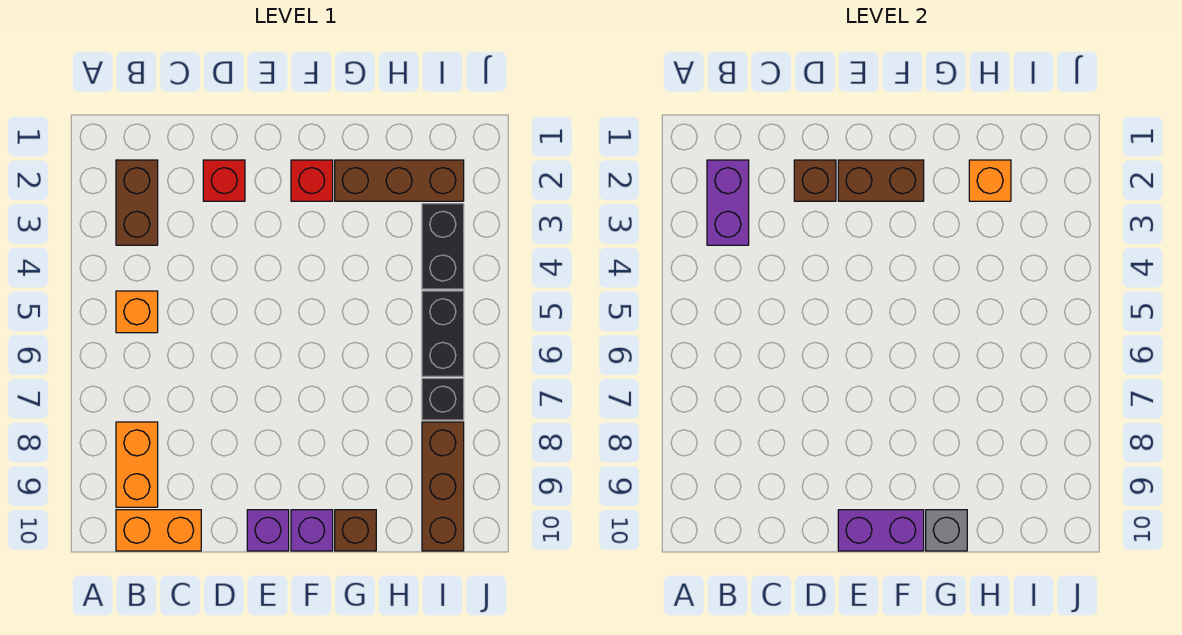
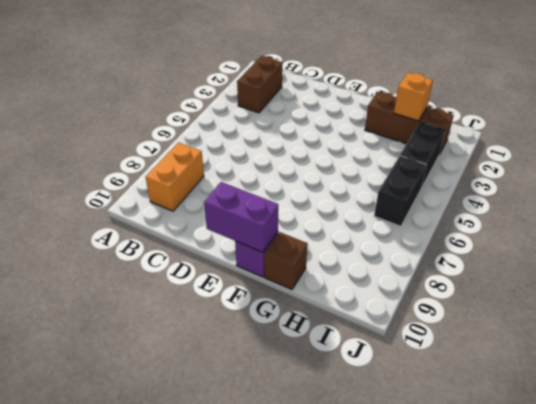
none -> orange 1x1 brick [116,291,158,333]
none -> orange 1x2 brick [116,510,201,551]
none -> red 1x1 brick [203,160,245,201]

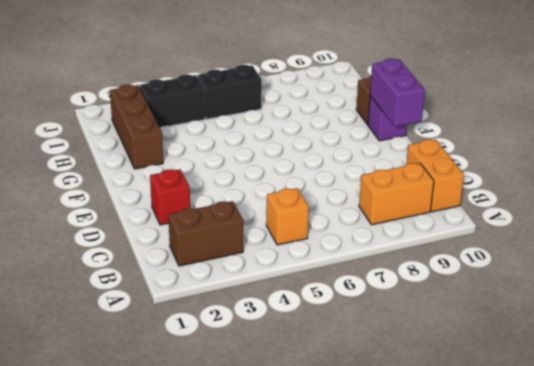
none -> purple 1x1 brick [247,510,289,551]
none -> red 1x1 brick [291,160,333,201]
none -> black 1x1 brick [422,378,464,420]

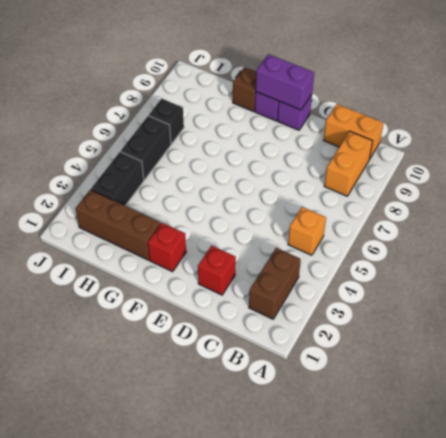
none -> brown 1x3 brick [422,422,464,551]
none -> purple 1x2 brick [707,160,749,245]
none -> brown 1x1 brick [794,160,836,201]

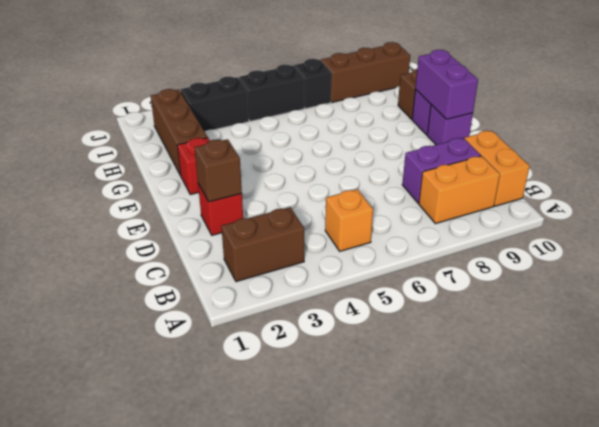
purple 1x2 brick [402,138,481,203] -> purple 1x2 brick moved to [707,160,749,245]
none -> brown 1x2 brick [838,160,924,201]
none -> grey 1x1 brick [926,510,967,551]
none -> orange 1x1 brick [969,160,1011,201]

